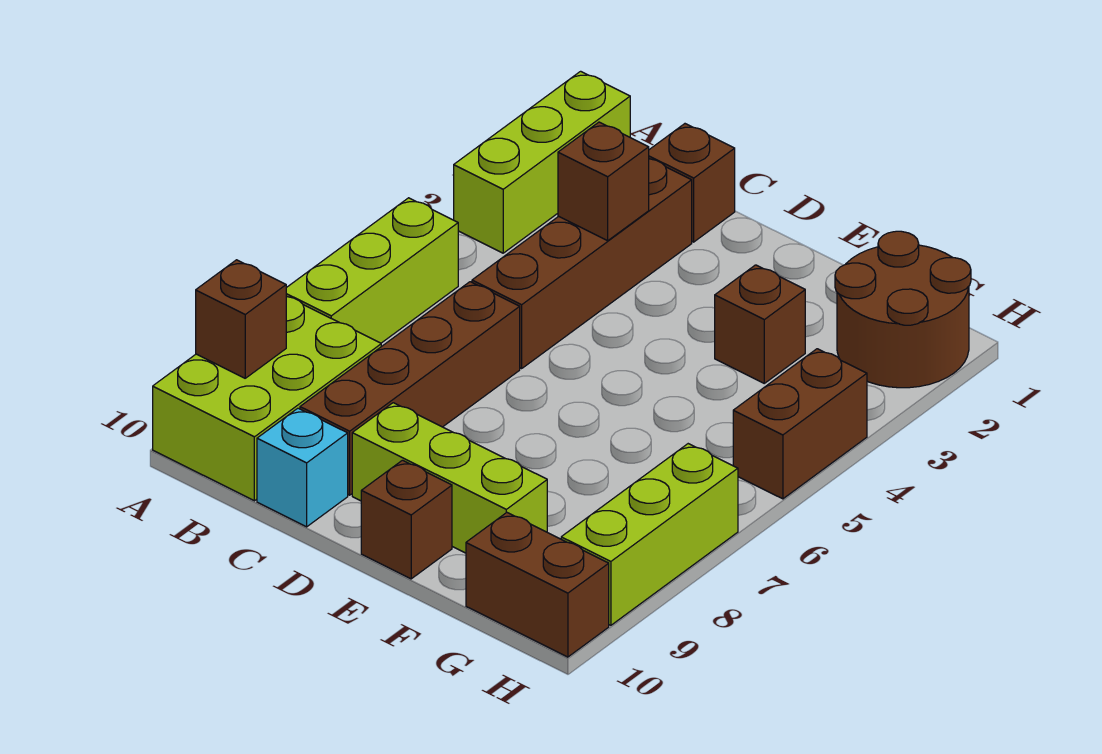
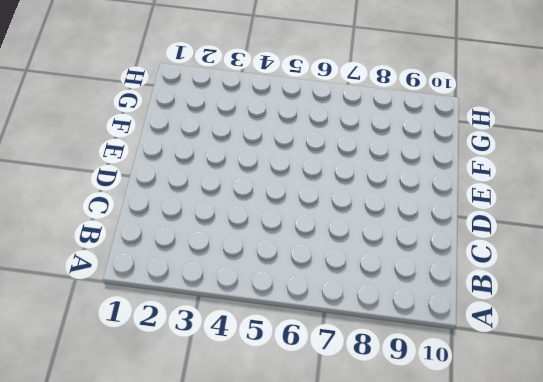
none -> lime 1x3 brick [454,71,630,253]
none -> lime 1x3 brick [286,198,458,343]
none -> lime 2x3 brick [153,297,381,501]

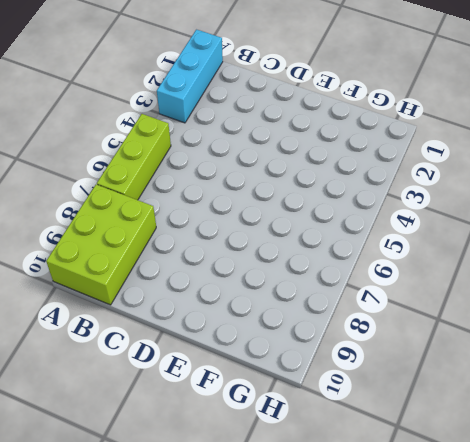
cyan 1x3 brick [157,30,223,123] -> lime 1x3 brick [454,71,630,253]
none -> brown 1x1 brick [649,124,735,242]
none -> brown 1x4 brick [472,159,692,368]
none -> brown 1x4 brick [300,282,520,495]

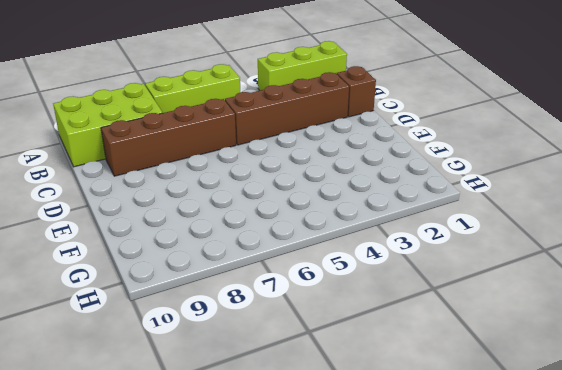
none -> cyan 1x1 brick [257,408,348,527]
none -> lime 1x3 brick [352,403,547,553]
none -> brown 1x1 brick [361,460,452,579]

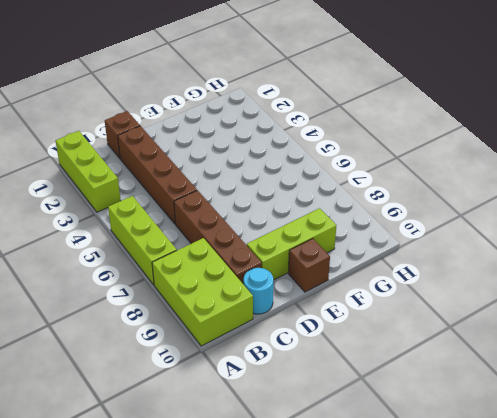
cyan 1x1 round brick [244,268,273,314] -> cyan 1x1 brick [257,408,348,527]
none -> brown 1x1 brick [715,265,805,383]
none -> brown 2x2 round brick [835,231,971,388]
none -> brown 1x2 brick [466,512,609,657]

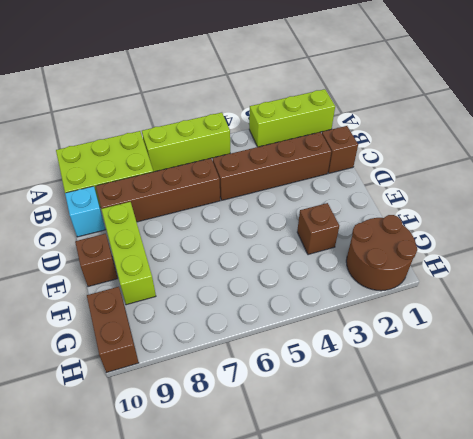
none -> brown 1x2 brick [733,349,867,499]
none -> lime 1x3 brick [561,444,738,625]
none -> brown 1x1 brick [196,260,287,378]

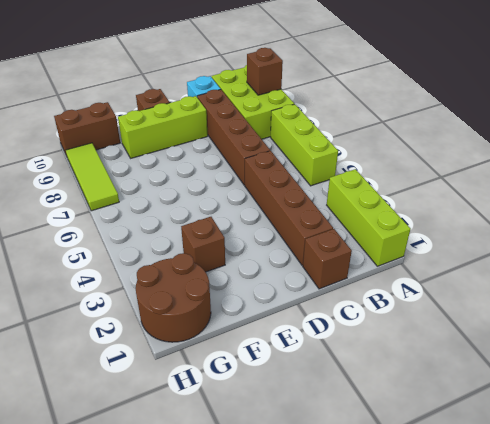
lime 1x3 tile [66,143,119,211] -> lime 1x3 brick [561,444,738,625]
none -> brown 1x2 brick [733,349,867,499]
none -> brown 1x1 brick [558,122,649,241]

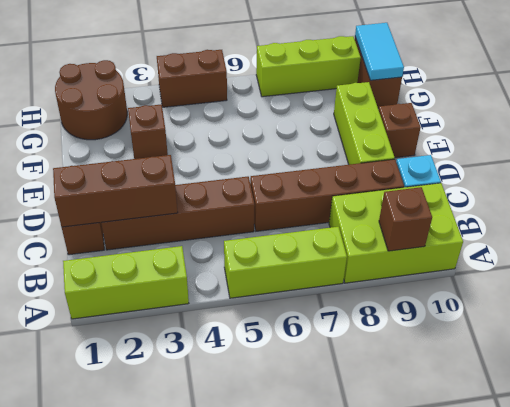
brown 1x3 brick [53,155,178,227] -> brown 1x1 brick [558,122,649,241]
cyan 1x2 tile [355,23,404,80] -> none

